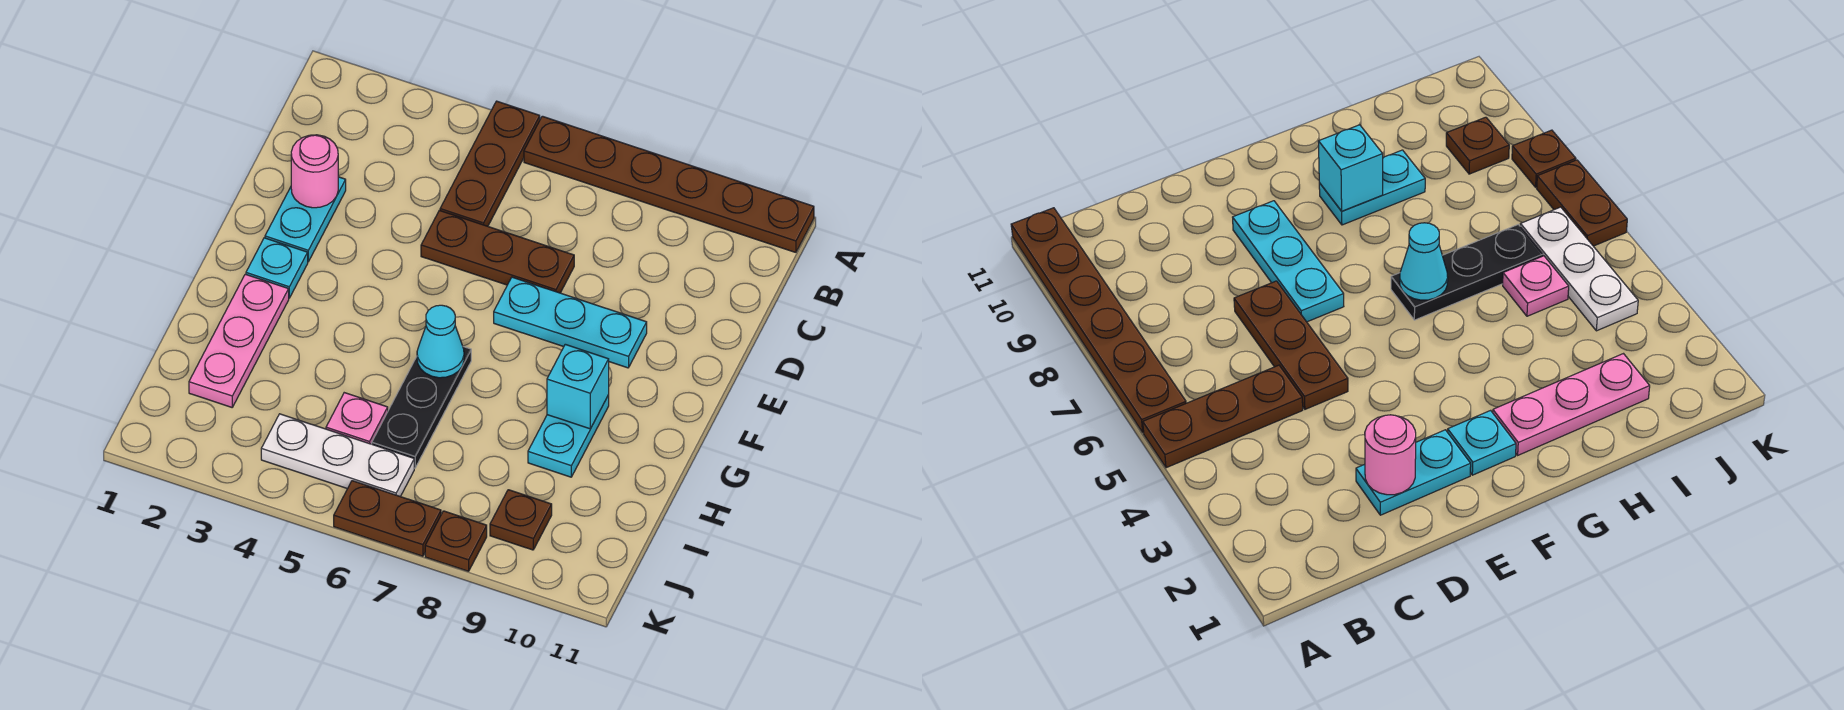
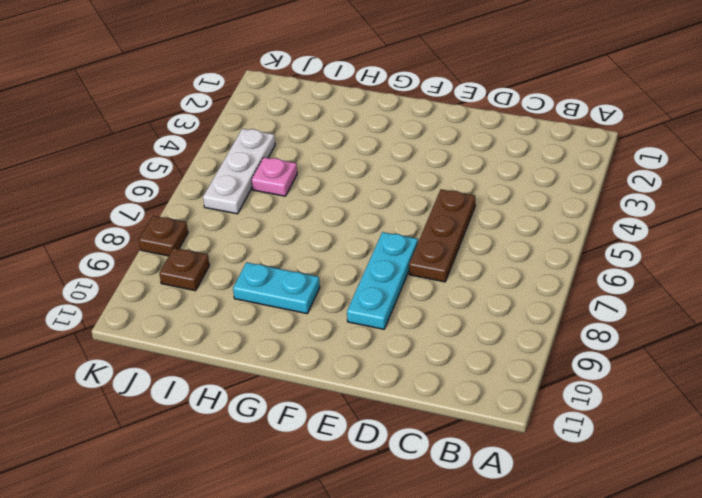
none -> brown 1x3 plate [440,101,540,226]
none -> brown 1x6 plate [524,116,814,252]
none -> cyan 1x2 plate [265,177,346,262]

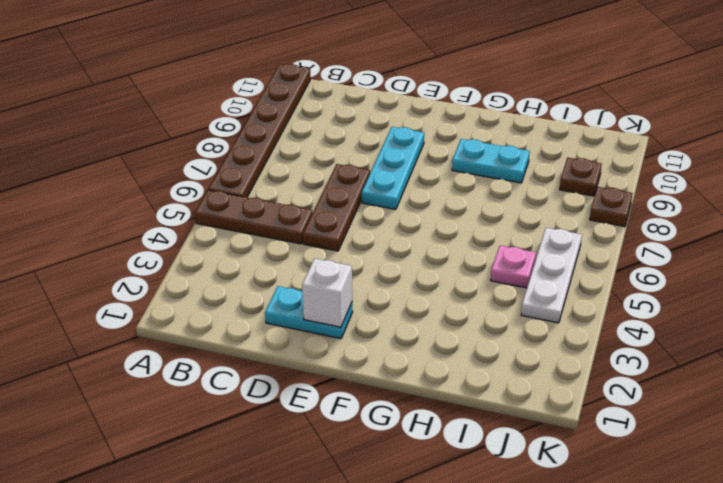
white 1x1 brick [302,258,352,327] -> none
none -> cyan 1x1 plate [246,238,308,298]
none -> pink 1x3 plate [189,274,289,407]
none -> black 1x3 plate [372,347,471,468]

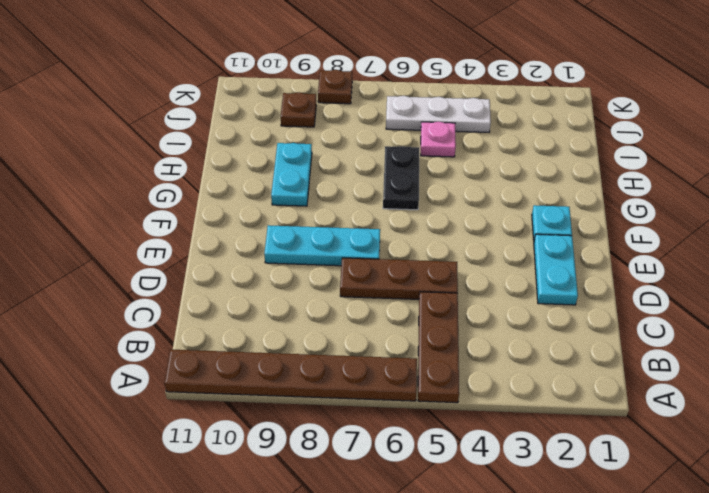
black 1x2 plate [383,146,419,210] -> black 1x3 plate [372,347,471,468]
none -> pink 1x3 plate [189,274,289,407]
none -> brown 1x2 plate [334,481,441,556]
none -> pink 1x1 round brick [291,135,338,208]

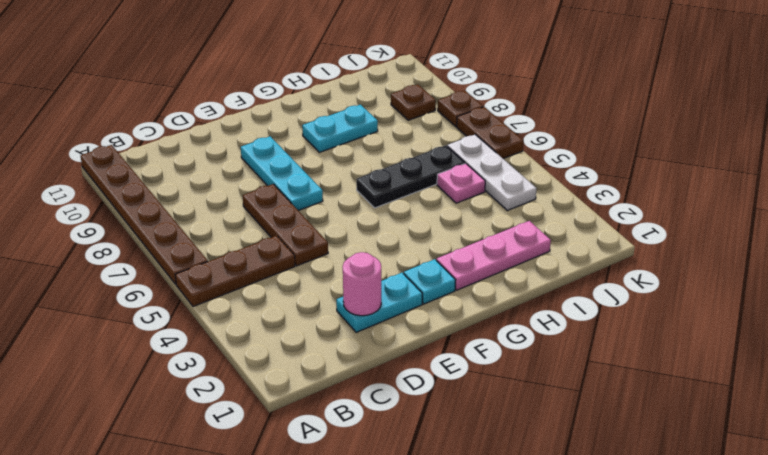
none -> cyan 1x1 cone [417,305,464,378]
none -> cyan 1x1 brick [547,344,609,429]

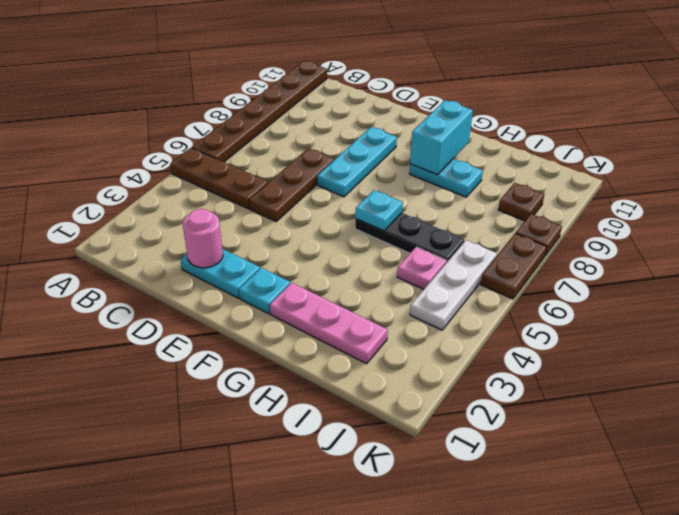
cyan 1x1 plate [355,190,403,231] -> cyan 1x1 cone [417,305,464,378]
cyan 1x2 brick [410,100,473,175] -> cyan 1x1 brick [547,344,609,429]

